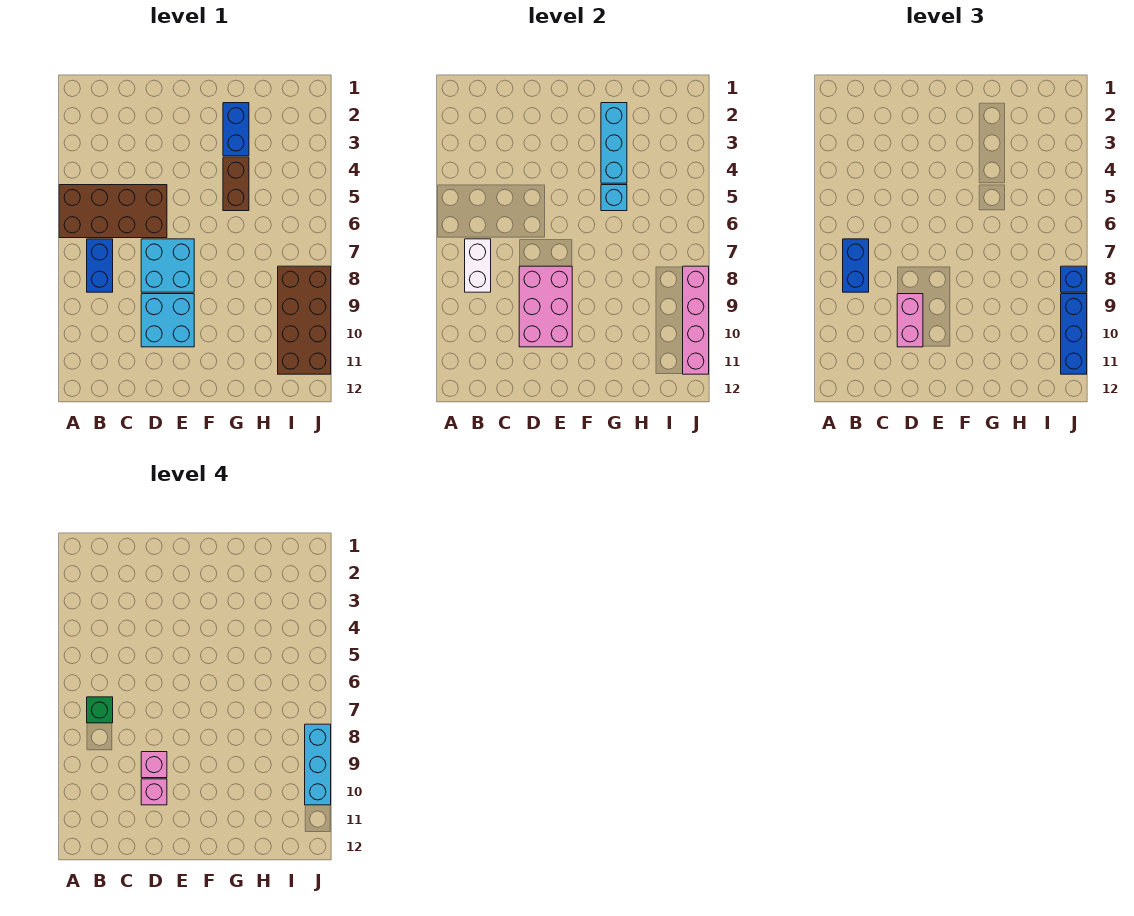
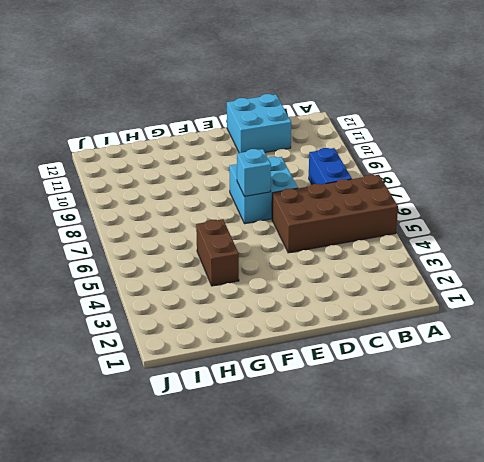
cyan 2x2 brick [227,94,291,153] -> cyan 2x2 brick moved to [141,294,194,347]
cyan 1x1 brick [237,149,271,196] -> cyan 1x1 brick moved to [601,185,627,211]
none -> blue 1x2 brick [223,103,249,156]
none -> brown 2x4 brick [278,266,331,374]
none -> white 1x2 brick [465,239,491,292]

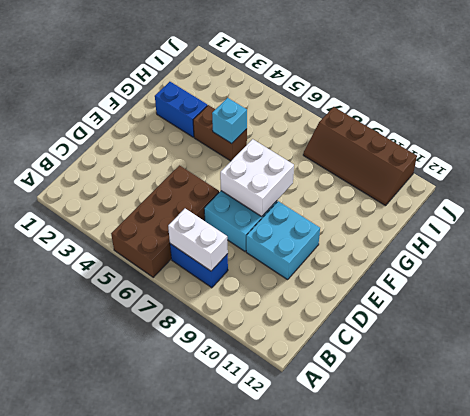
white 2x2 brick [220,139,294,216] -> pink 2x3 brick [519,266,572,347]
brown 2x4 slope [303,107,417,206] -> brown 2x4 brick [278,266,331,374]
none -> cyan 1x3 brick [601,103,627,183]
none -> pink 1x4 brick [683,266,709,374]
none -> blue 1x2 brick [843,239,869,292]

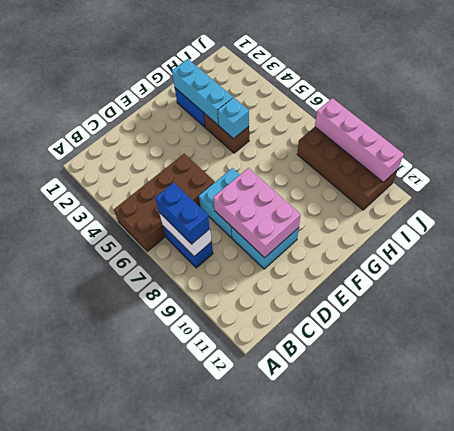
none -> pink 1x2 brick [897,294,923,347]
none -> blue 1x1 brick [1061,266,1087,292]
none -> blue 1x3 brick [1061,294,1087,374]

